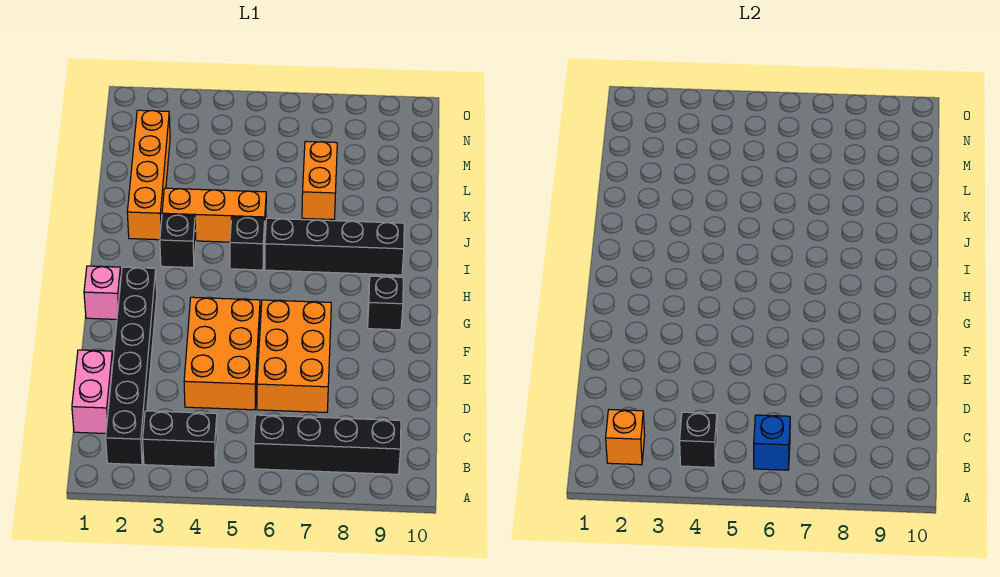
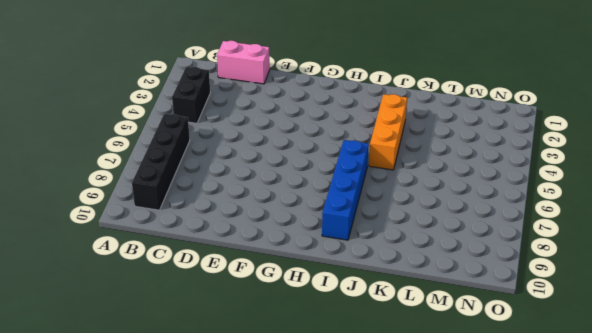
blue 1x4 brick [322,140,369,240] -> black 1x4 brick [265,218,404,275]
none -> black 1x6 brick [106,267,157,465]
none -> orange 2x3 brick [184,297,260,410]
none -> orange 2x3 brick [257,300,331,413]

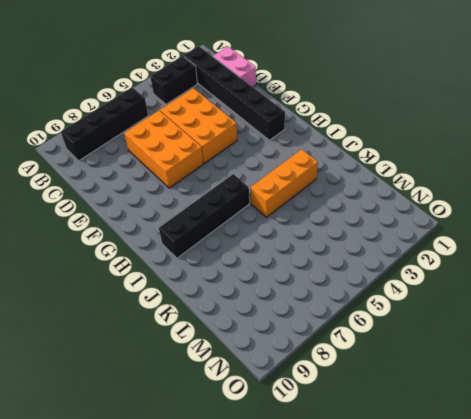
none -> pink 1x1 brick [84,266,121,319]
none -> black 1x1 brick [368,276,403,330]
none -> black 1x1 brick [160,215,196,268]

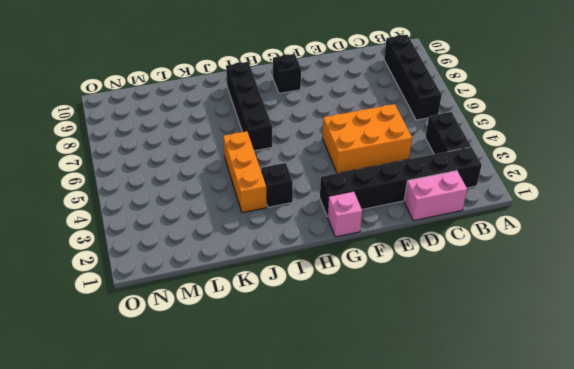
none -> orange 2x3 brick [257,300,331,413]
none -> black 1x1 brick [230,217,265,270]
none -> orange 1x4 brick [127,110,170,240]

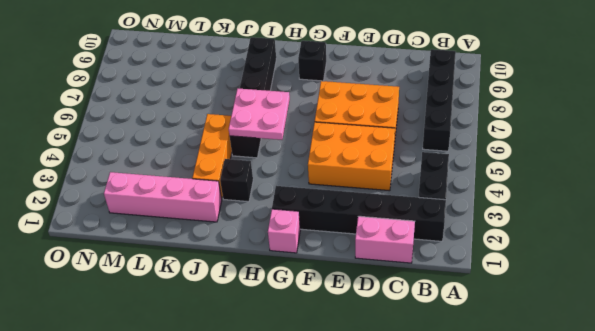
pink 2x2 plate [229,88,290,140] -> none
pink 1x4 brick [104,172,222,222] -> orange 1x4 brick [127,110,170,240]
none -> orange 1x2 brick [302,141,337,220]
none -> orange 1x1 brick [606,410,645,465]
none -> black 1x1 brick [680,412,717,467]

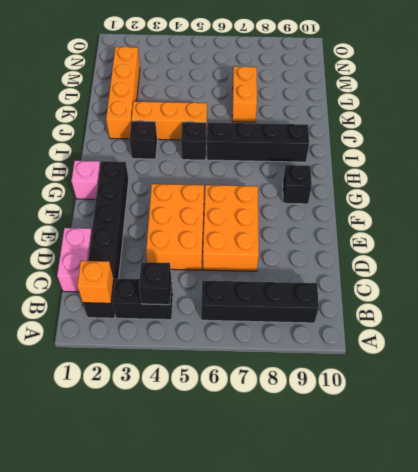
none -> blue 1x1 brick [754,415,790,470]

